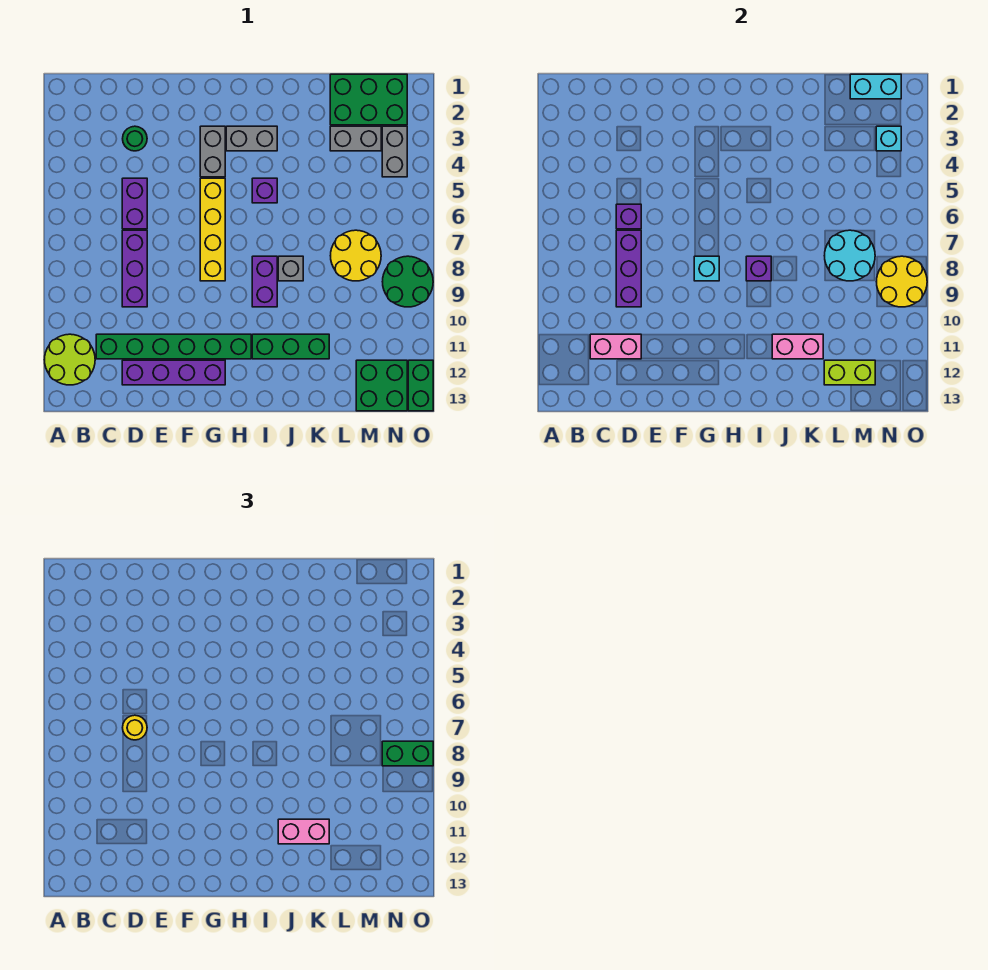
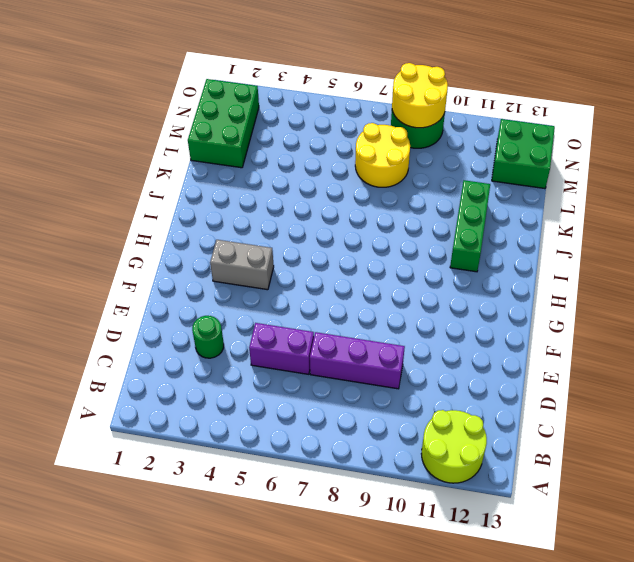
none -> green 1x6 brick [96,334,251,359]
none -> purple 1x4 brick [122,360,225,385]
none -> yellow 1x4 brick [200,178,225,281]
none -> grey 1x2 brick [226,126,277,151]

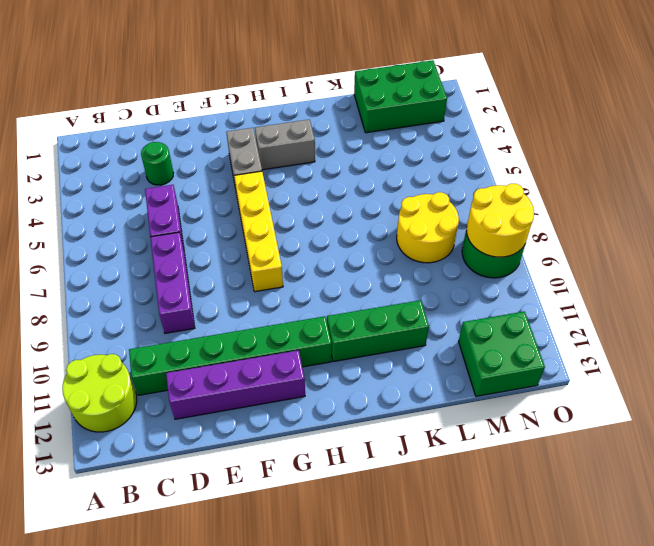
none -> purple 1x1 brick [252,178,277,203]
none -> purple 1x2 brick [252,256,277,307]
none -> grey 1x1 brick [278,256,303,281]
none -> grey 1x2 brick [330,126,381,151]

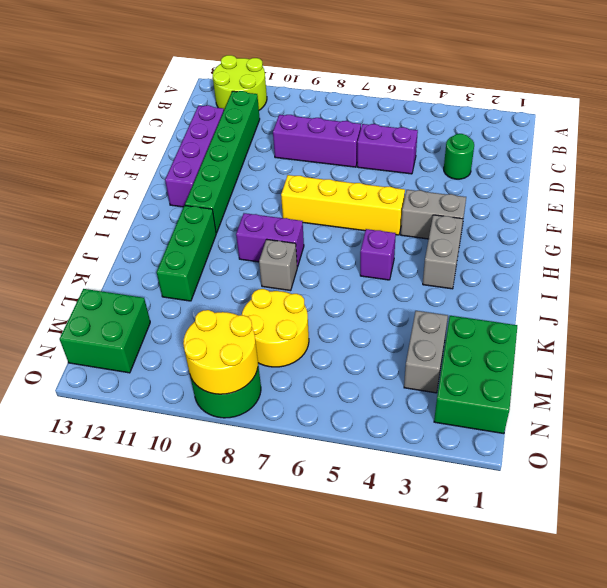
none -> grey 1x2 brick [382,126,407,177]
none -> green 1x2 brick [408,360,433,411]
none -> pink 1x2 brick [590,334,641,359]
none -> purple 1x1 brick [616,204,641,229]

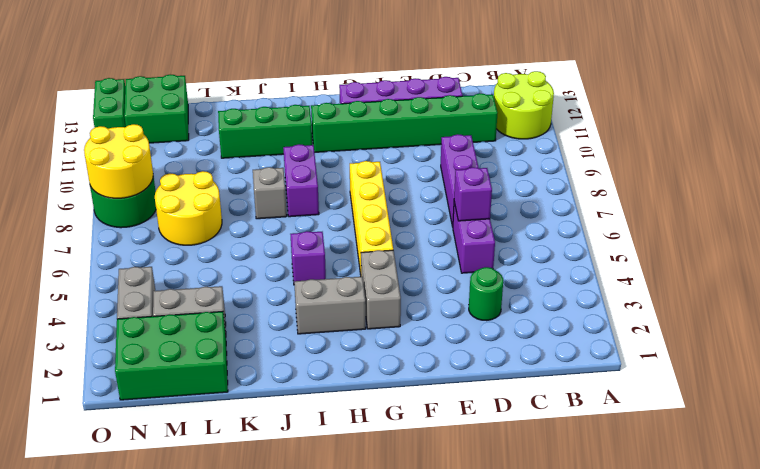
none -> pink 1x2 brick [590,334,641,359]
none -> purple 1x3 brick [616,230,641,307]
none -> cyan 1x1 brick [694,256,719,281]
none -> purple 1x1 brick [746,256,771,281]

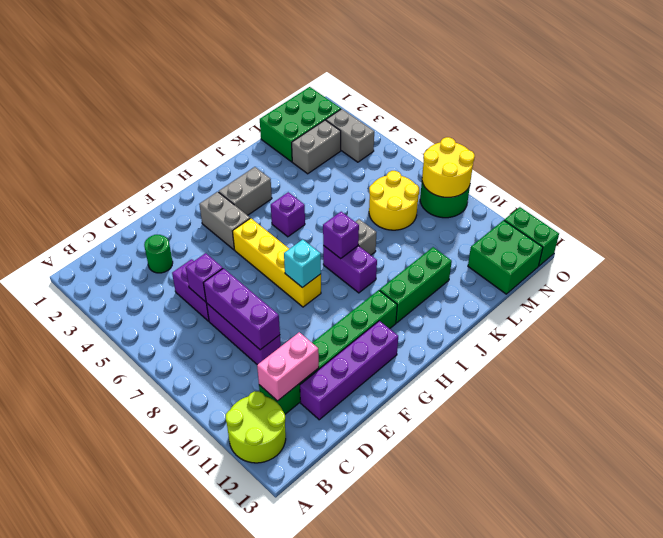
none -> pink 1x2 brick [772,334,823,359]
none -> cyan 2x2 round brick [824,230,875,281]
none -> lime 1x2 brick [824,360,875,385]
none -> cyan 1x2 brick [850,74,901,99]

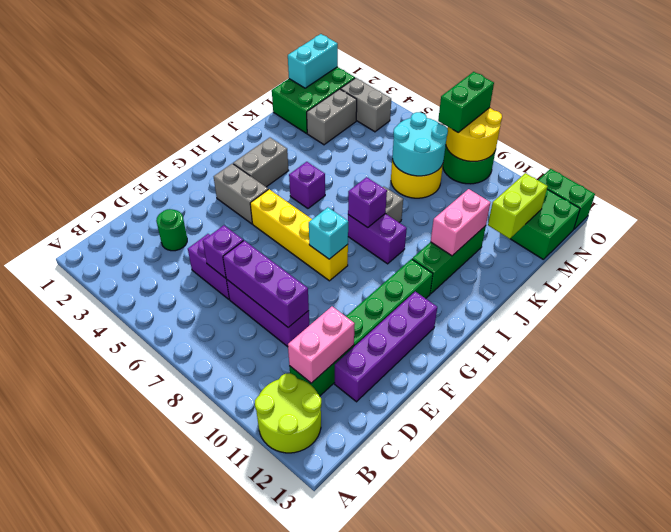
none -> cyan 1x1 brick [876,126,901,151]
none -> yellow 1x1 round brick [123,715,147,740]
none -> pink 1x2 brick [278,819,329,844]

